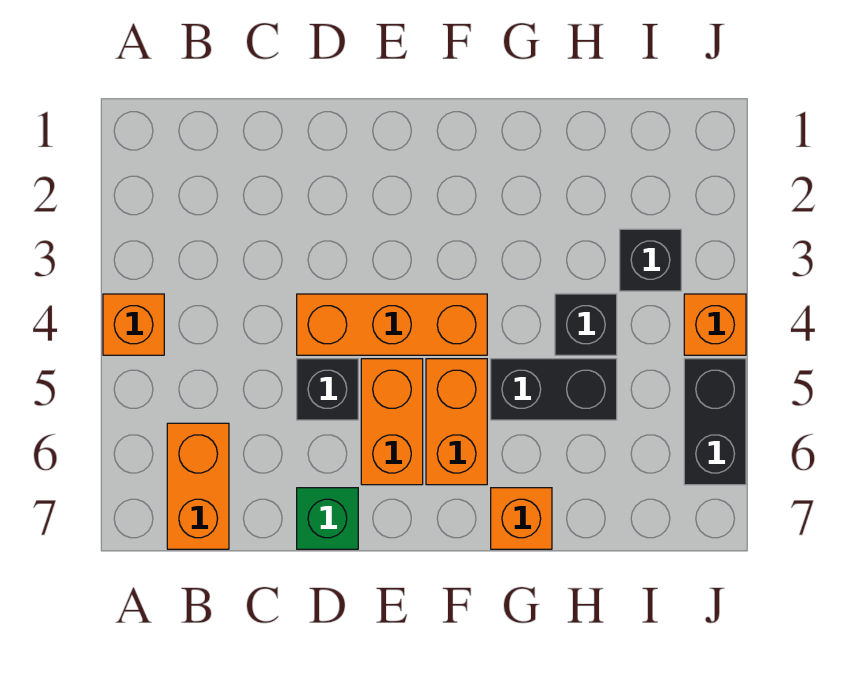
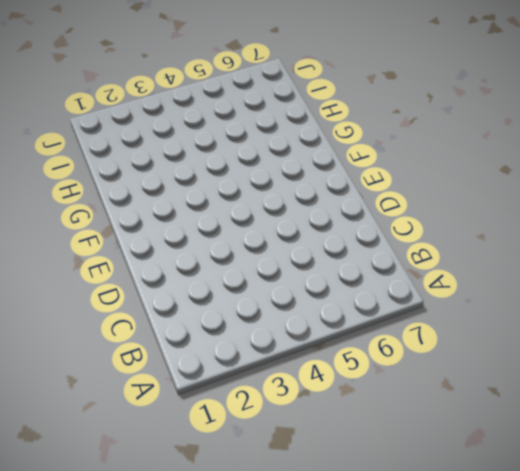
none -> orange 1x1 brick [103,294,164,355]
none -> orange 1x2 brick [167,423,229,549]
none -> orange 1x3 brick [297,294,487,355]

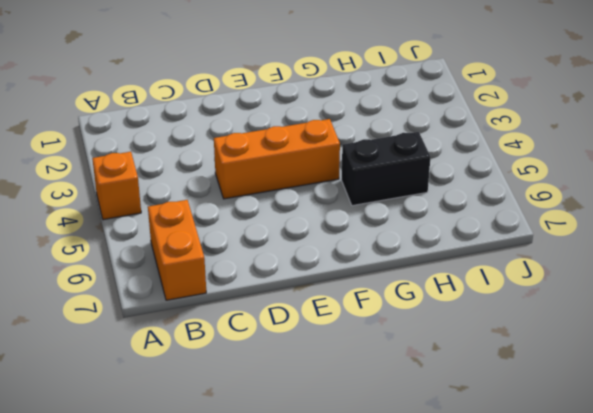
none -> black 1x1 brick [297,359,358,420]
none -> green 1x1 brick [297,488,358,549]
none -> orange 1x2 brick [361,359,423,485]

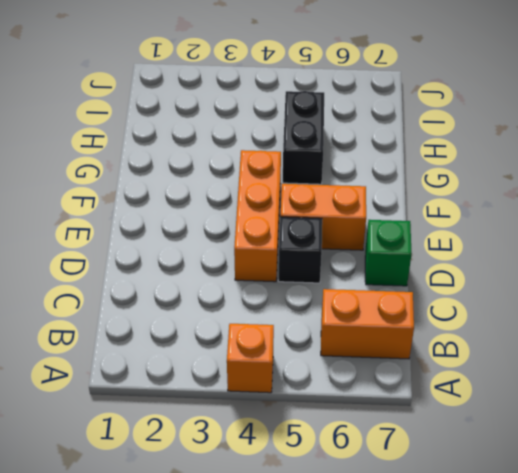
none -> orange 1x2 brick [426,359,487,485]
none -> orange 1x1 brick [491,488,552,549]
none -> black 1x1 brick [555,294,617,355]

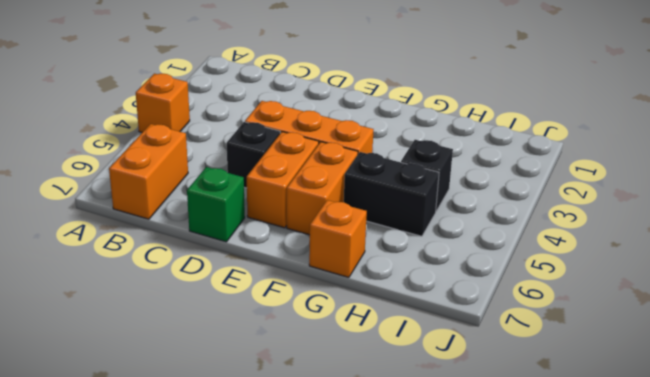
none -> black 1x1 brick [620,229,681,291]
none -> orange 1x1 brick [684,294,746,355]
none -> black 1x2 brick [684,359,746,485]

